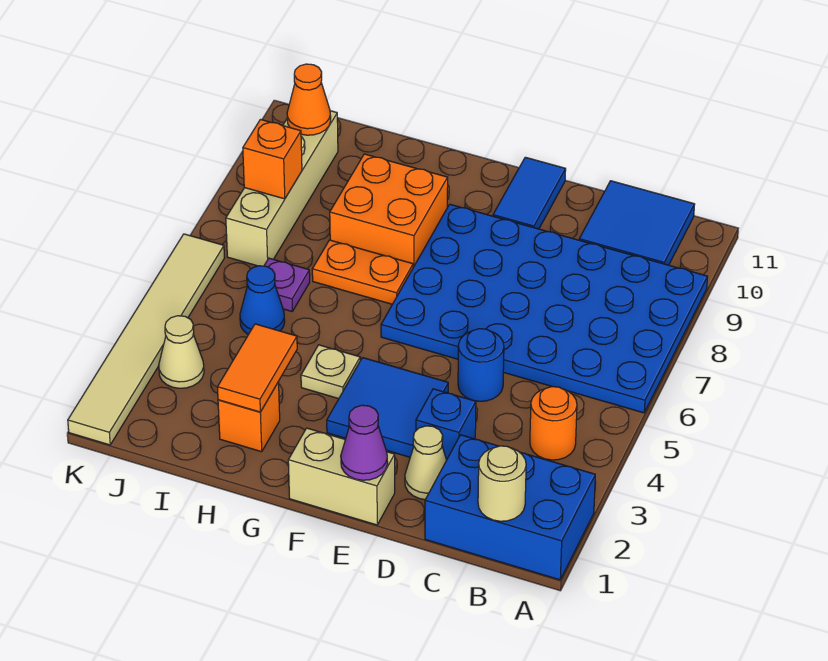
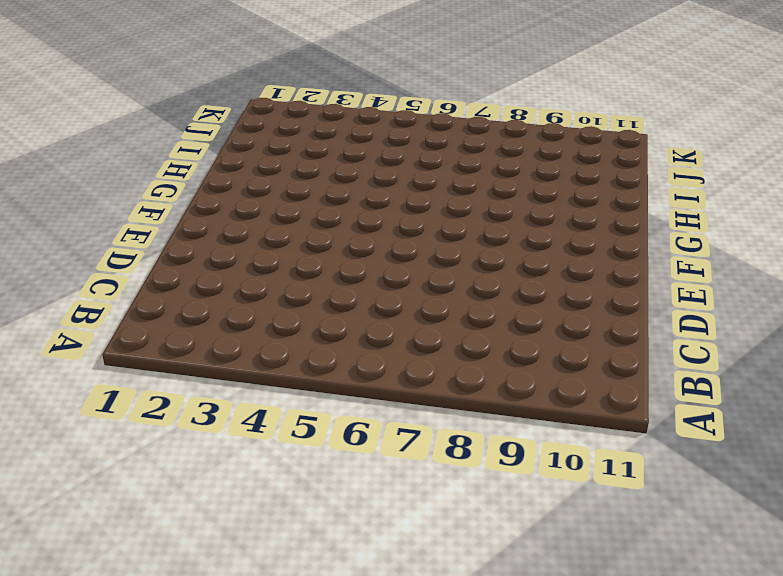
none -> blue 2x3 brick [425,435,595,580]
none -> blue 4x6 plate [381,204,708,413]
none -> orange 1x1 round brick [530,387,577,460]

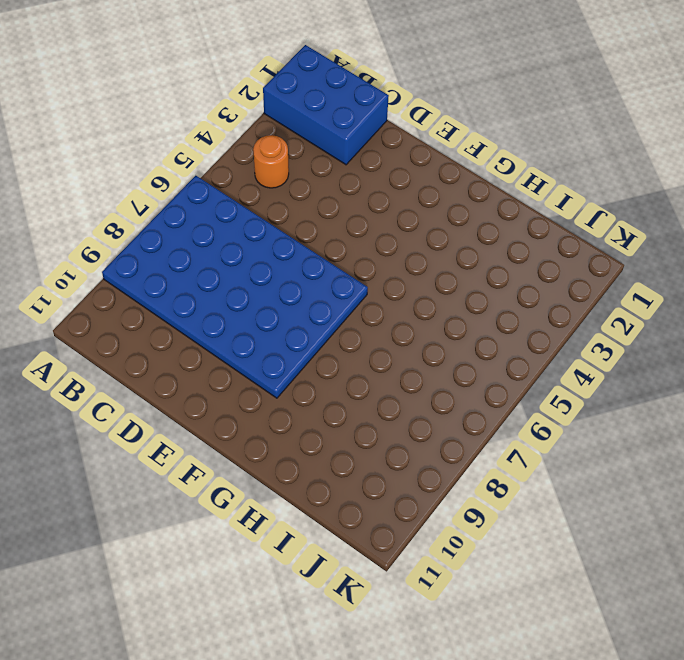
none -> blue 2x2 tile [579,181,695,265]
none -> tan 1x1 cone [405,426,446,499]
none -> blue 1x1 brick [416,389,476,460]

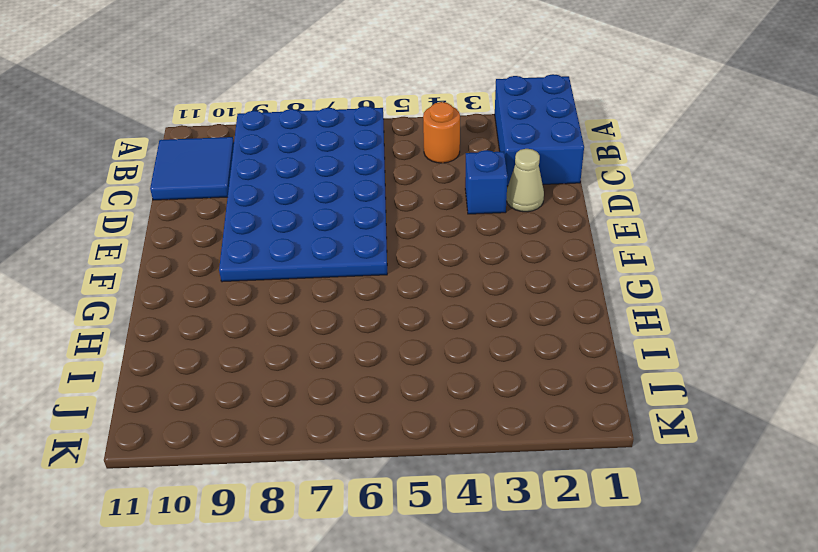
none -> blue 1x1 round brick [458,329,504,401]
none -> tan 1x2 brick [288,428,395,525]
none -> blue 2x2 tile [327,358,448,457]

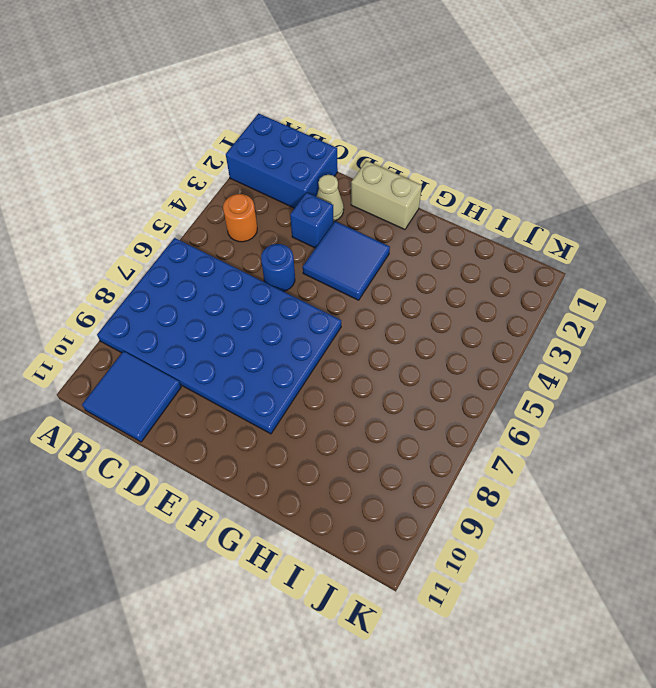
none -> blue 1x2 tile [493,157,566,229]
none -> tan 1x1 plate [301,345,360,399]
none -> orange 1x2 plate [312,240,413,304]

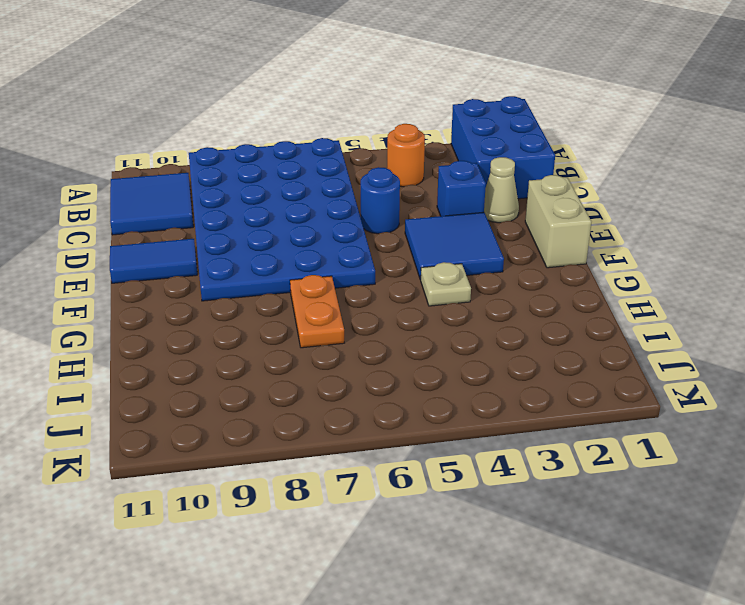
none -> orange 2x2 brick [330,154,448,267]
none -> orange 1x1 brick [218,382,280,452]
none -> blue 1x1 cone [240,266,285,334]

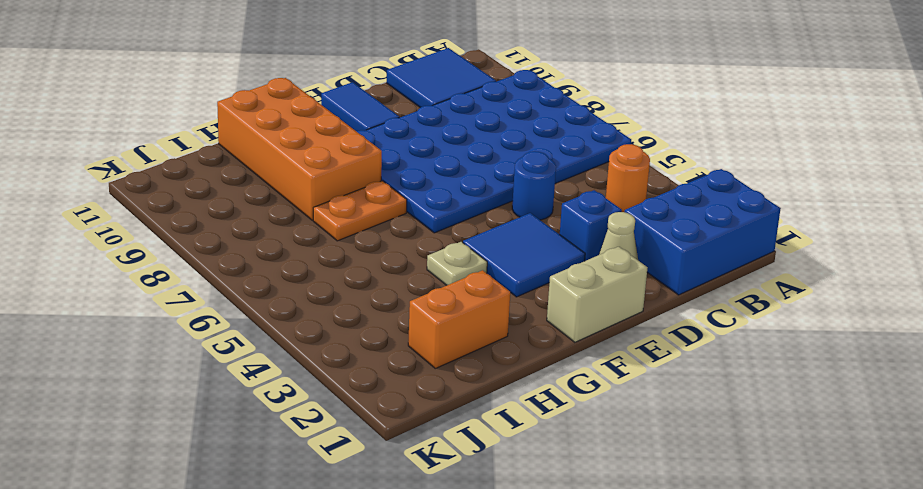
orange 2x4 brick [217,78,382,220] -> orange 2x2 brick [330,154,448,267]
orange 1x2 brick [408,270,510,368] -> orange 1x1 brick [218,382,280,452]
none -> blue 1x1 cone [240,266,285,334]
none -> purple 1x1 plate [264,258,310,311]
none -> tan 1x1 cone [159,316,204,388]

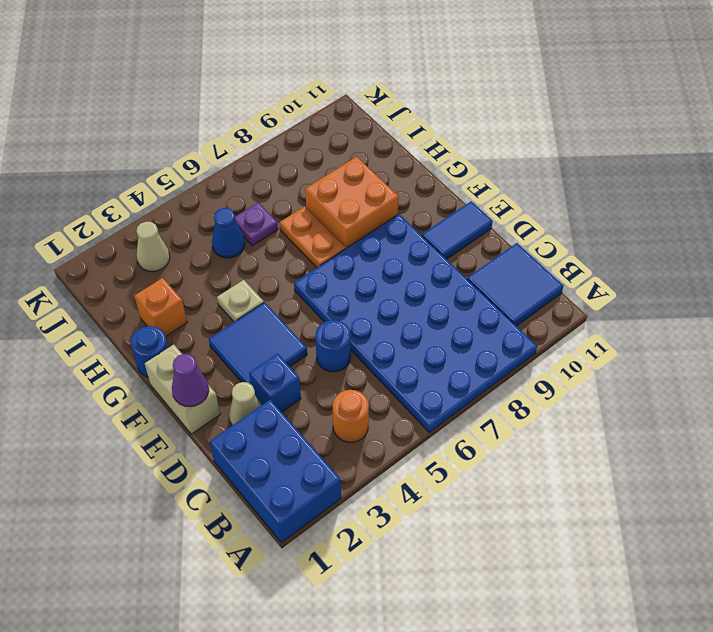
blue 1x1 round brick [131,326,168,377] -> none
none -> tan 1x4 brick [226,111,338,266]
none -> tan 1x6 tile [68,234,224,445]
none -> tan 1x1 round brick [478,446,526,521]

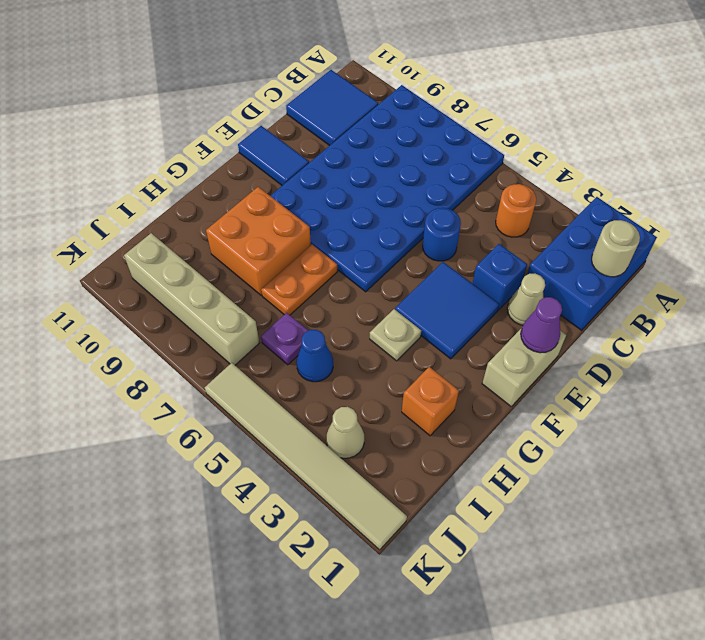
none -> orange 1x2 tile [217,324,297,412]
none -> orange 1x1 brick [243,120,302,199]
none -> orange 1x1 cone [287,64,331,135]

